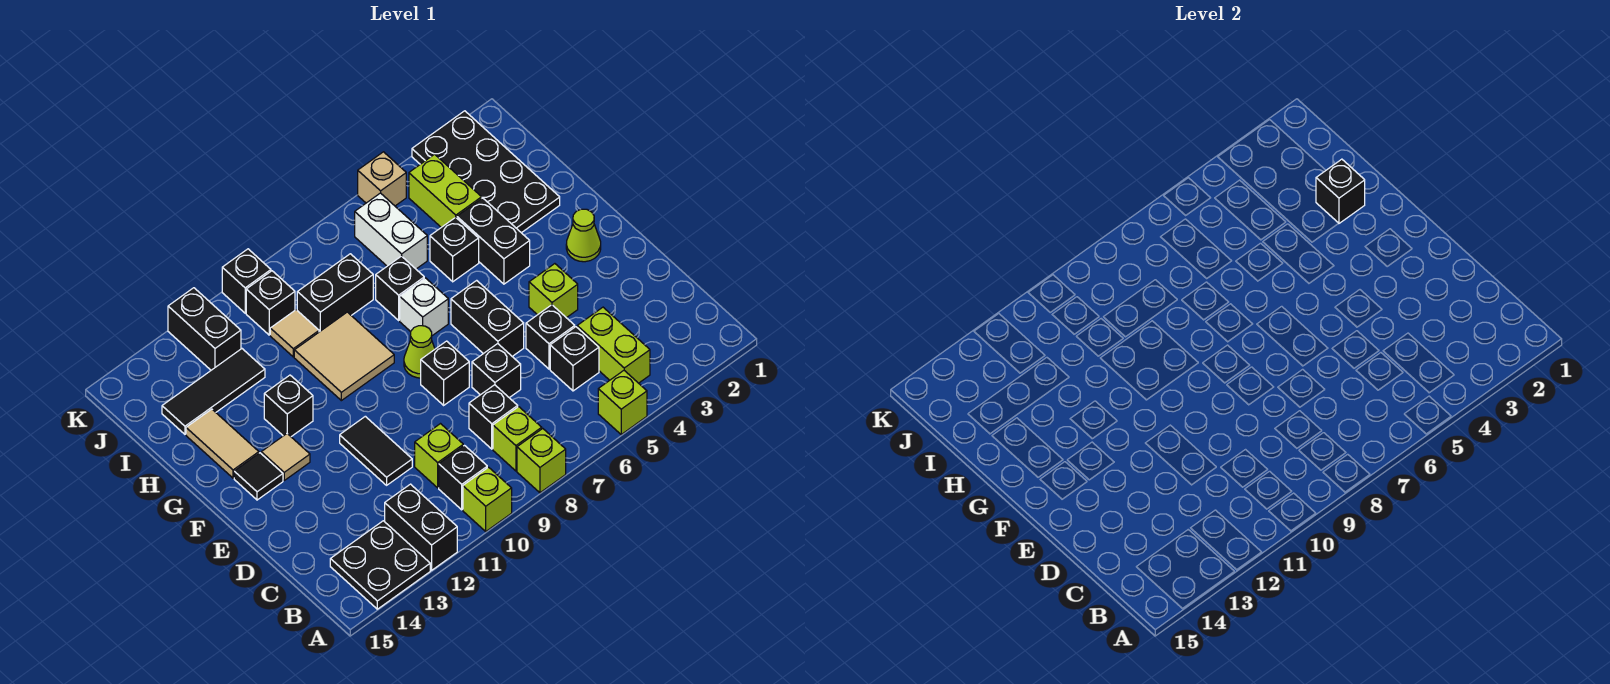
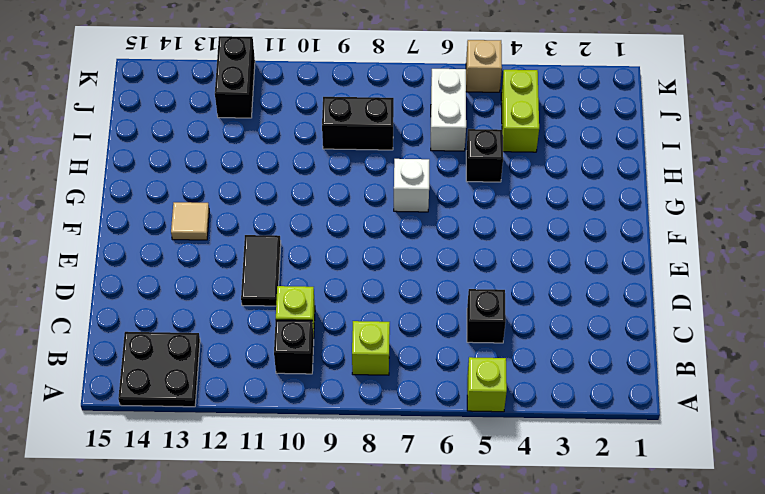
none -> lime 1x1 brick [517,429,566,493]
none -> lime 1x1 brick [463,467,512,531]
none -> black 1x2 brick [385,484,457,570]
none -> lime 1x2 brick [577,307,650,383]

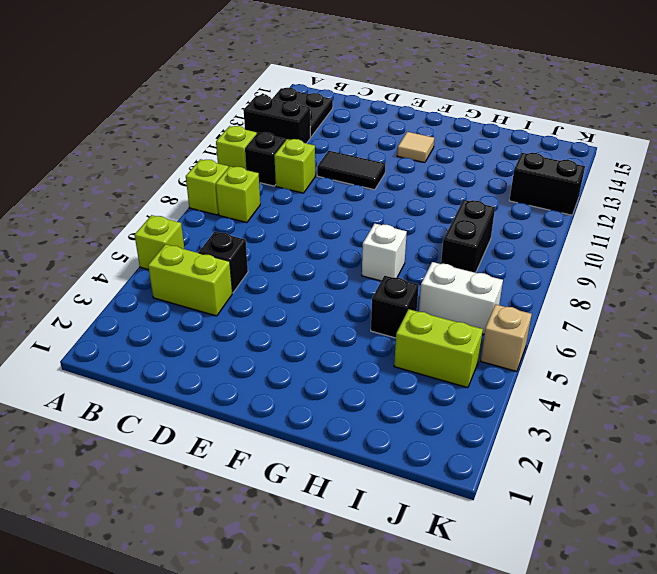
none -> black 1x1 brick [469,385,518,449]
none -> black 1x1 brick [526,305,575,369]
none -> black 1x1 brick [472,344,521,398]
none -> lime 1x1 brick [529,264,578,318]

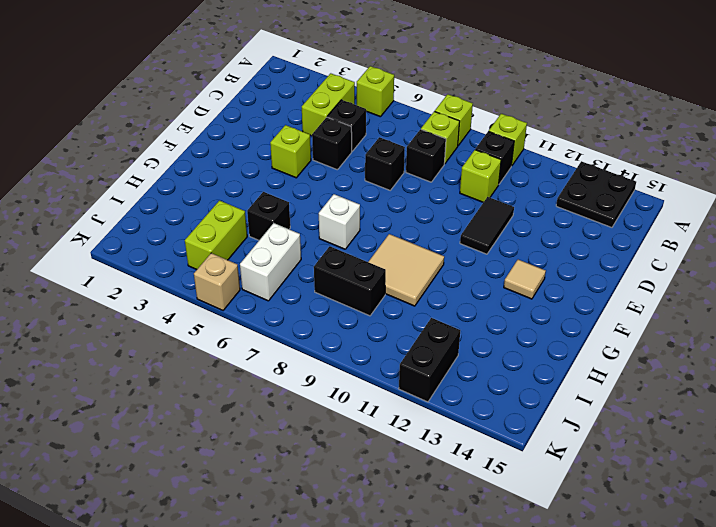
none -> black 1x2 brick [385,484,457,570]
none -> black 1x2 brick [451,280,524,357]
none -> black 1x1 brick [421,341,469,405]
none -> lime 1x1 cone [566,209,601,262]

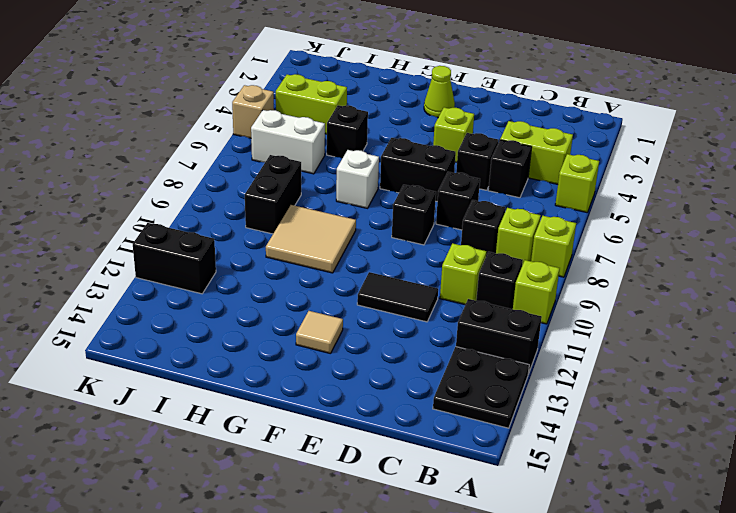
none -> lime 1x1 cone [404,326,435,378]
none -> black 1x1 tile [234,453,283,500]
none -> black 1x2 brick [457,198,530,284]
none -> black 1x1 brick [264,375,313,437]

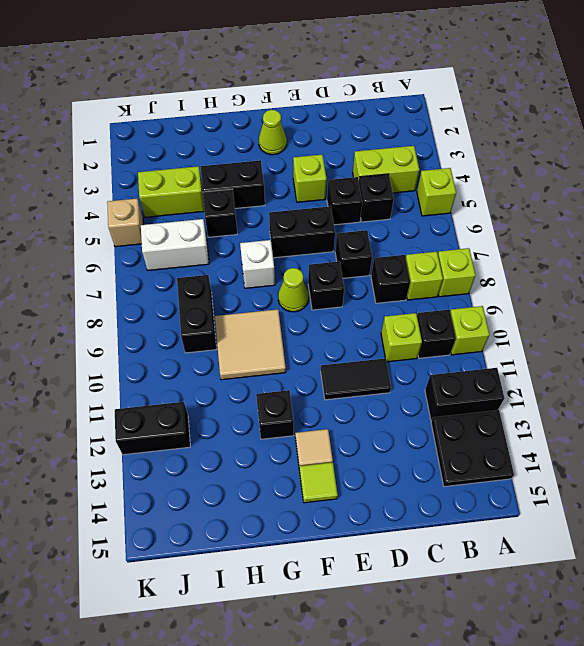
lime 1x1 tile [299,462,338,503] -> black 1x1 tile [234,453,283,500]
none -> tan 1x2 tile [186,409,259,478]
none -> black 2x4 plate [412,111,560,233]
none -> black 1x1 brick [376,256,424,320]
none -> tan 1x1 tile [270,310,319,357]

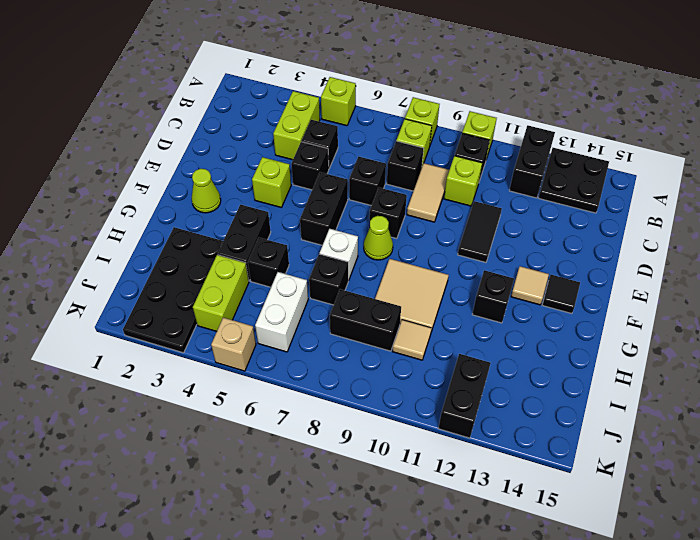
tan 1x2 tile [407,163,449,222] -> tan 1x2 tile moved to [186,409,259,478]
none -> black 1x3 tile [162,349,265,434]
none -> black 1x1 brick [246,271,295,335]
none -> black 1x1 brick [222,249,271,313]
none -> black 1x1 brick [1316,159,1365,223]

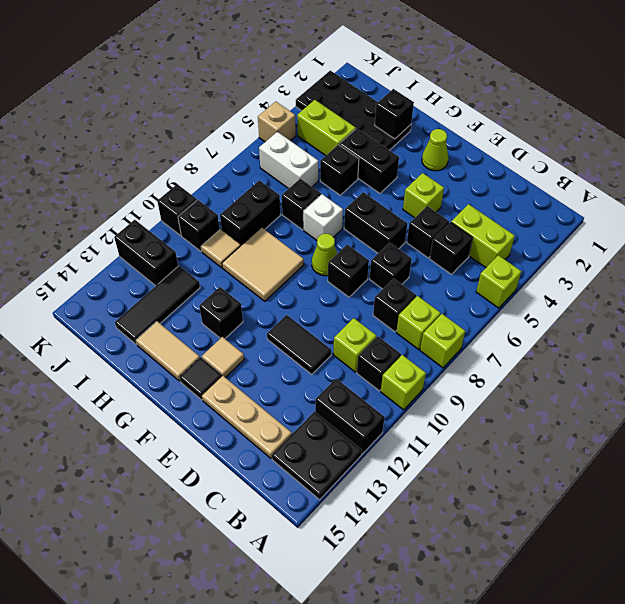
tan 1x3 plate [202,376,292,458] -> none

